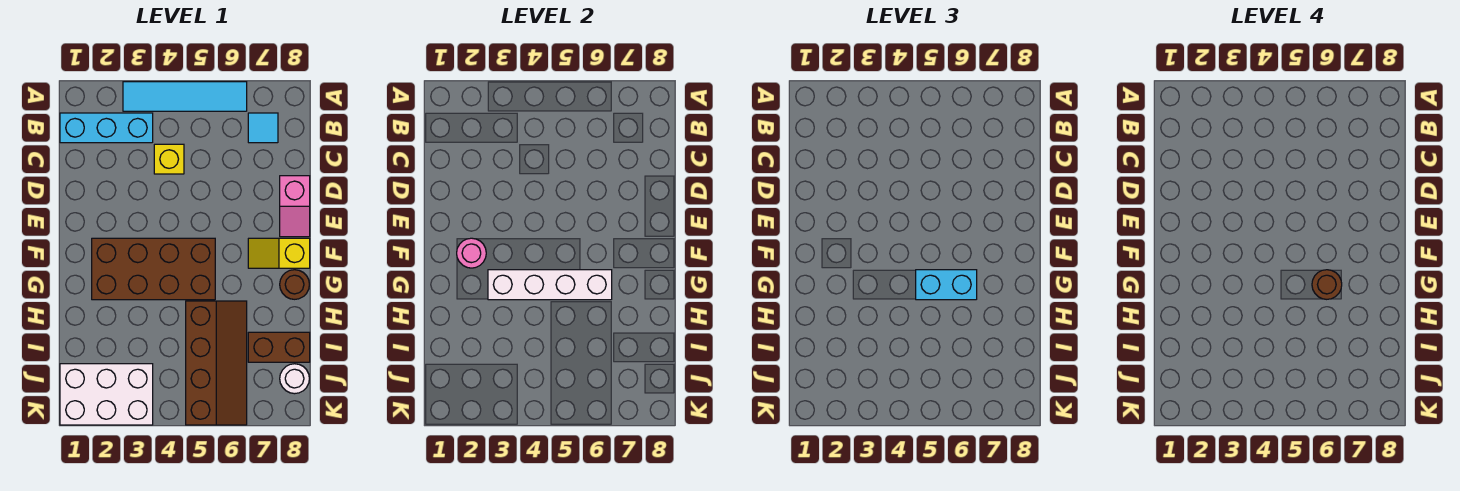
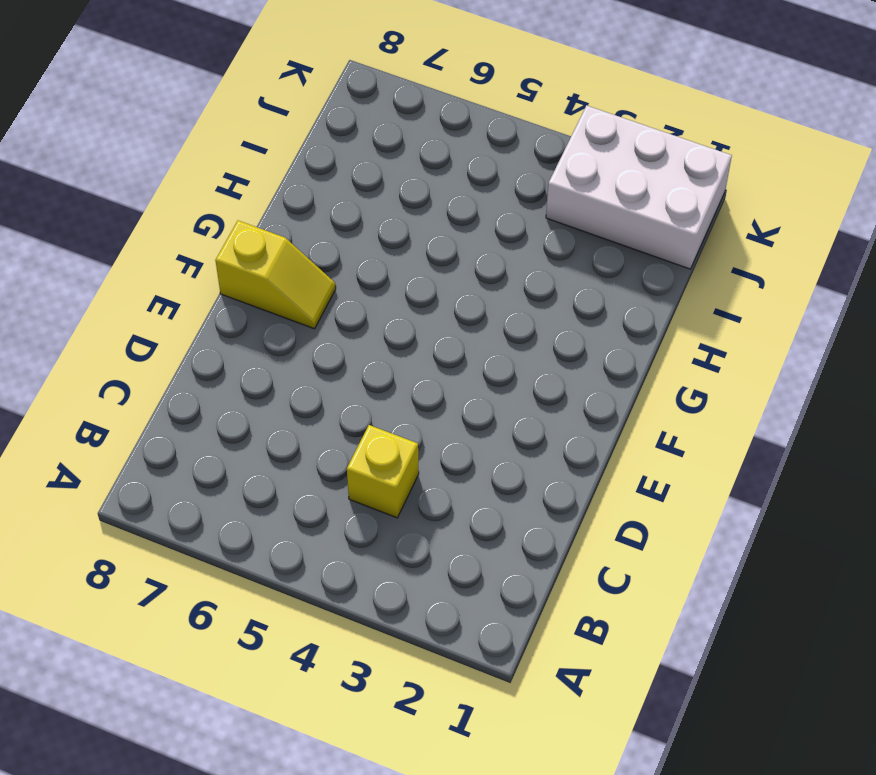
none -> cyan 1x4 tile [123,82,247,111]
none -> cyan 1x3 brick [60,113,153,143]
none -> cyan 1x1 tile [248,113,278,143]

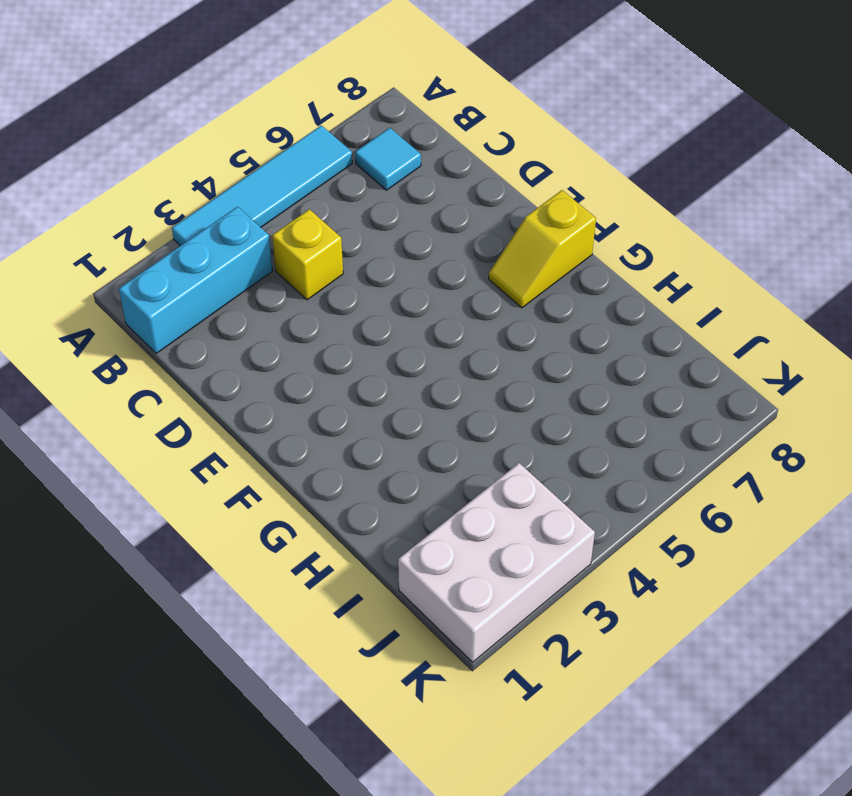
none -> pink 1x2 slope [280,176,310,237]
none -> brown 2x4 brick [92,238,215,300]
none -> brown 1x1 round brick [280,270,309,299]

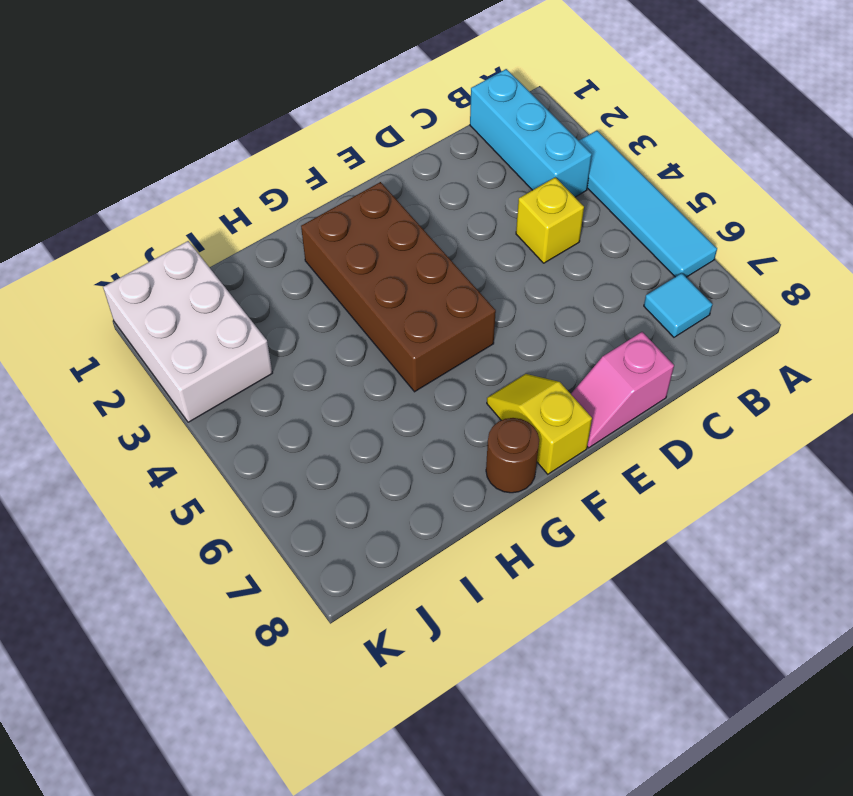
none -> brown 2x4 slope [186,301,247,425]
none -> brown 1x2 brick [248,332,310,362]
none -> white 1x1 round brick [280,364,309,394]

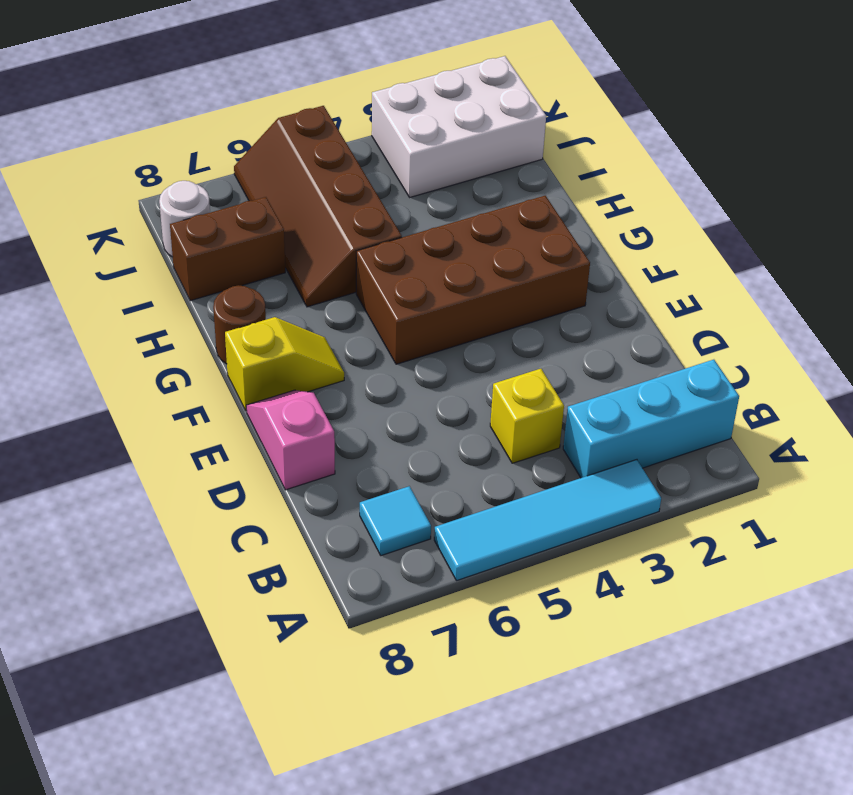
none -> pink 1x1 round brick [457,238,486,268]
none -> white 1x4 brick [488,270,612,300]
none -> cyan 1x2 brick [916,270,977,300]

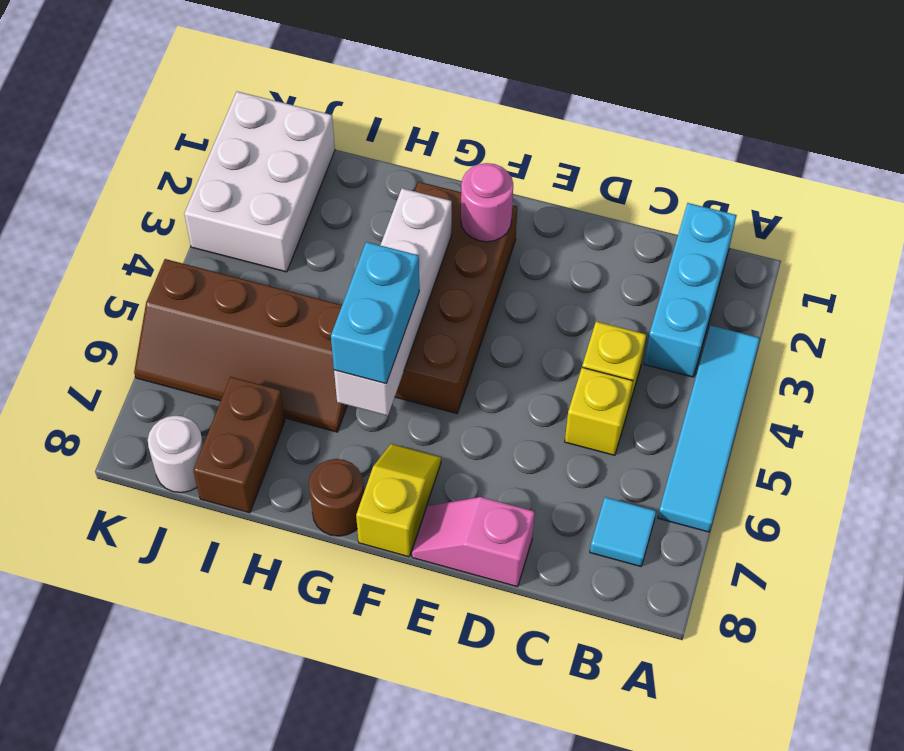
yellow 1x1 brick [565,367,633,455] -> none
none -> brown 1x1 round brick [1312,270,1342,299]

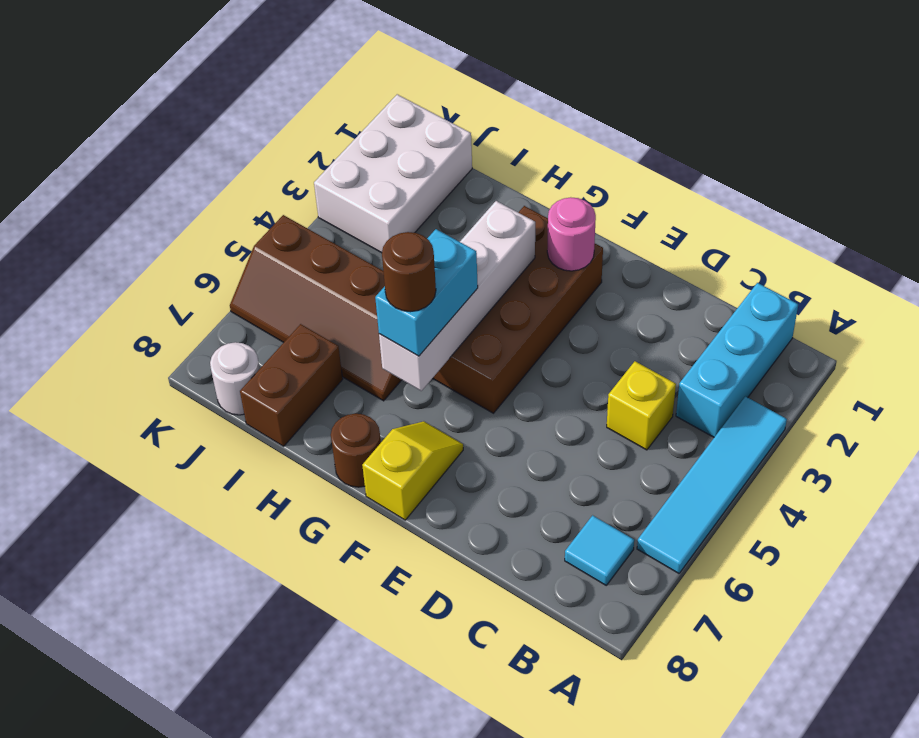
none -> pink 1x2 slope [280,176,310,237]

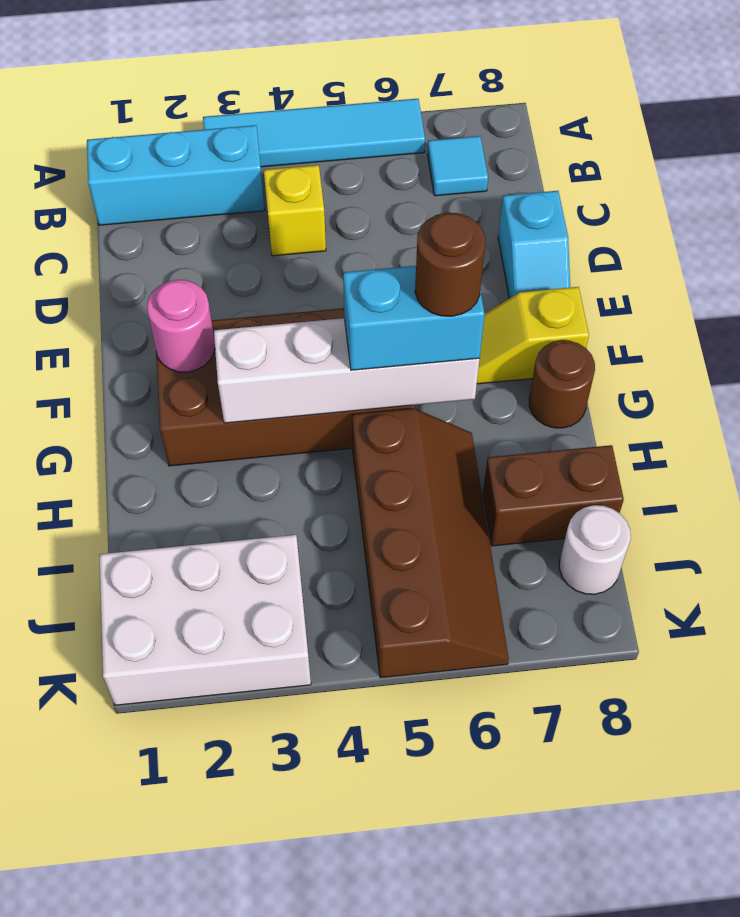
cyan 1x2 slope [498,191,570,298] -> pink 1x2 slope [280,176,310,237]

